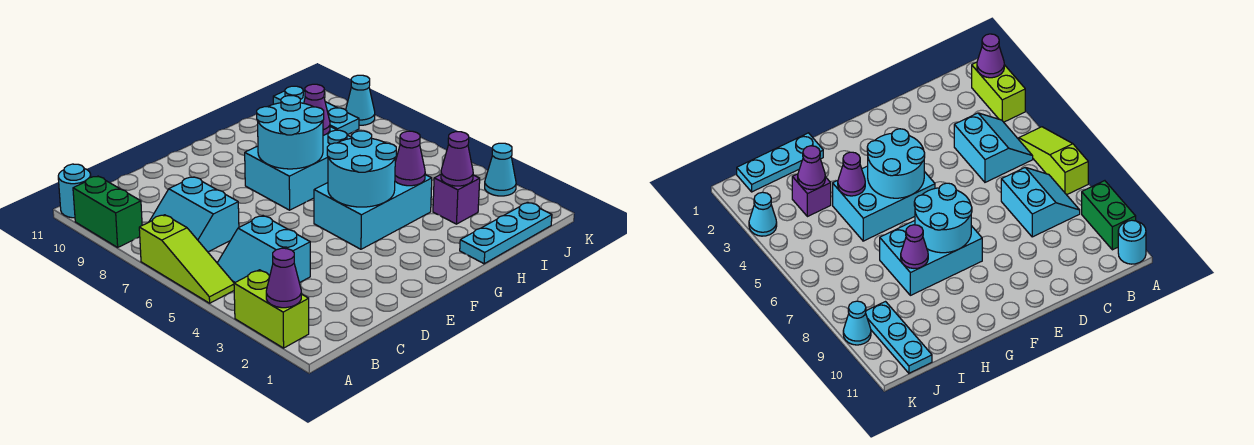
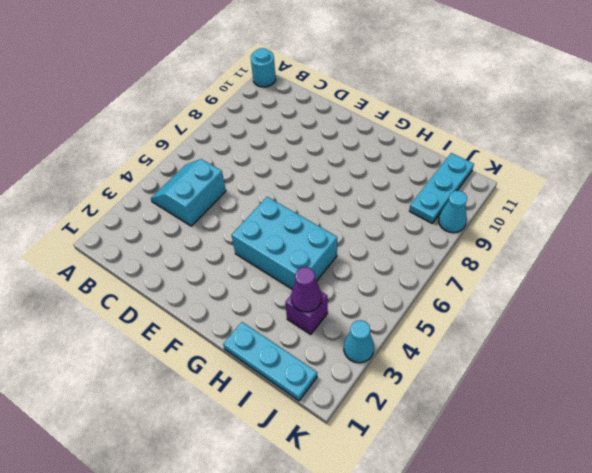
none -> lime 1x2 brick [234,270,309,348]
none -> lime 1x3 slope [139,215,234,303]
none -> green 1x2 brick [73,176,142,247]

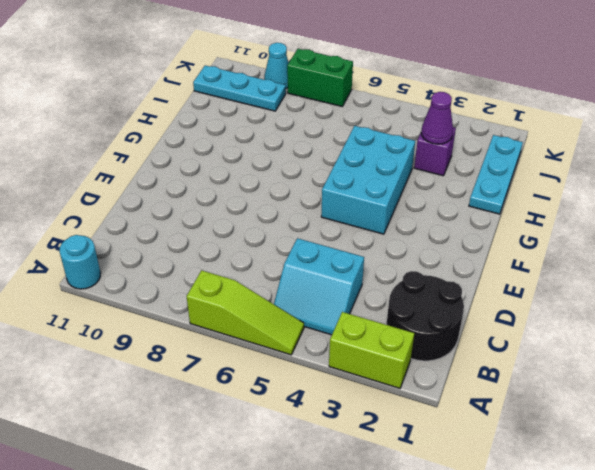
black 2x2 round brick [386,271,464,361] -> none
green 1x2 brick [287,49,353,107] -> green 1x2 brick moved to [73,176,142,247]
none -> cyan 2x2 slope [149,177,239,252]
none -> cyan 2x3 brick [245,127,352,210]
none -> cyan 1x1 cone [485,143,516,196]

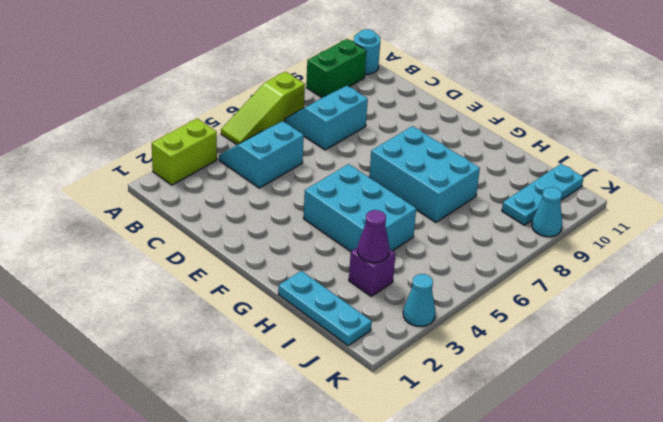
none -> purple 1x1 cone [266,248,301,308]
none -> cyan 2x2 round brick [327,131,396,207]
none -> cyan 2x2 round brick [257,96,324,169]

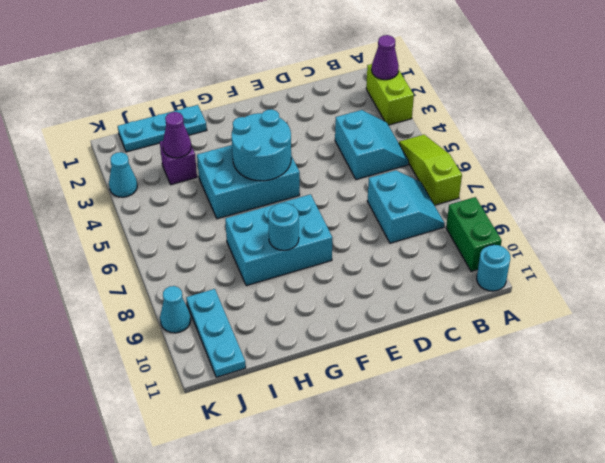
cyan 1x1 round brick [268,203,299,250] -> cyan 2x2 round brick [257,96,324,169]
none -> purple 1x1 cone [395,131,425,186]
none -> purple 1x1 cone [304,84,330,135]

